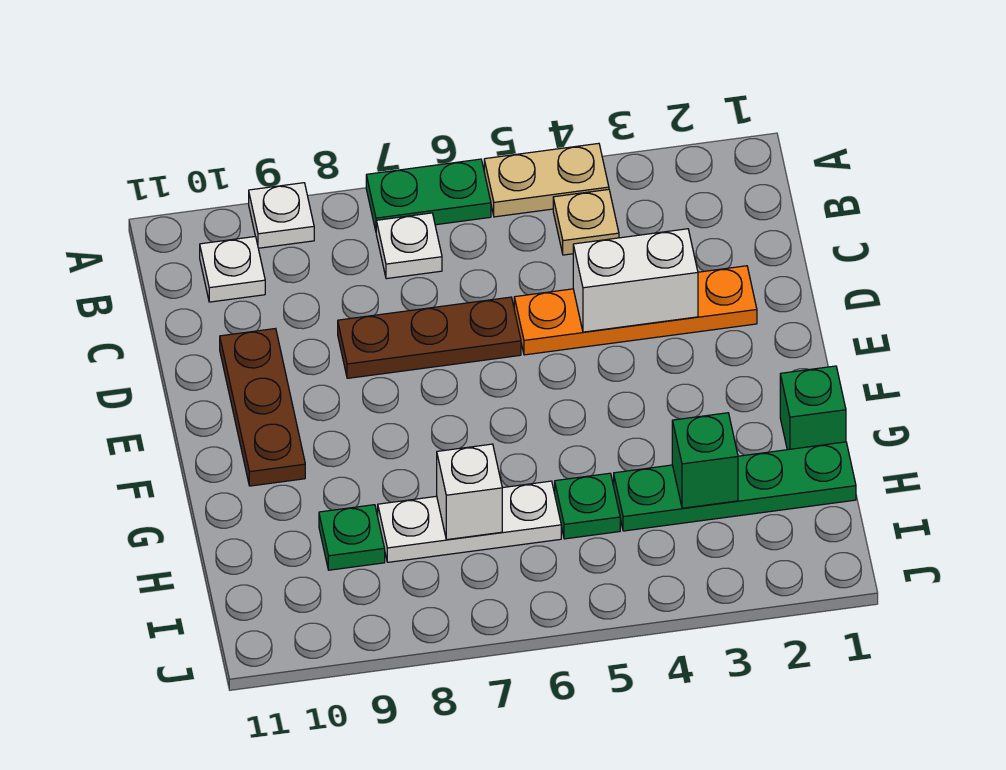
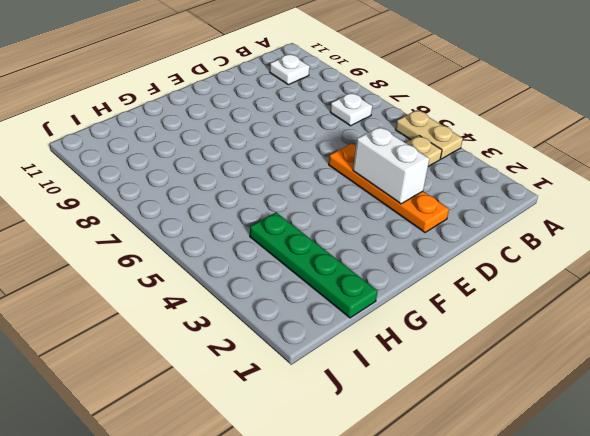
none -> green 1x2 plate [366,159,491,231]
none -> white 1x1 plate [249,183,314,248]
none -> brown 1x3 plate [338,297,521,378]

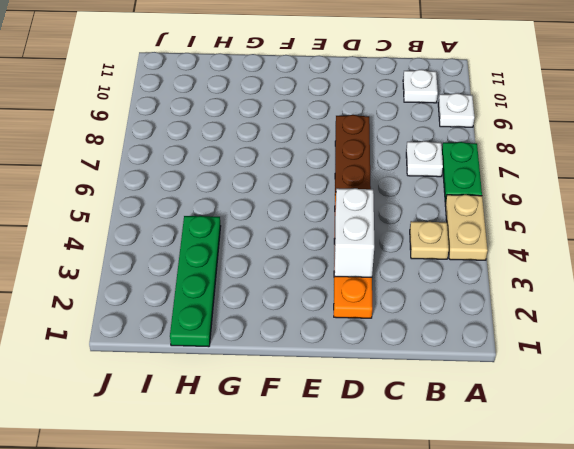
none -> brown 1x3 plate [220,328,305,486]
none -> green 1x1 brick [780,366,846,450]
none -> green 1x1 plate [555,473,620,539]

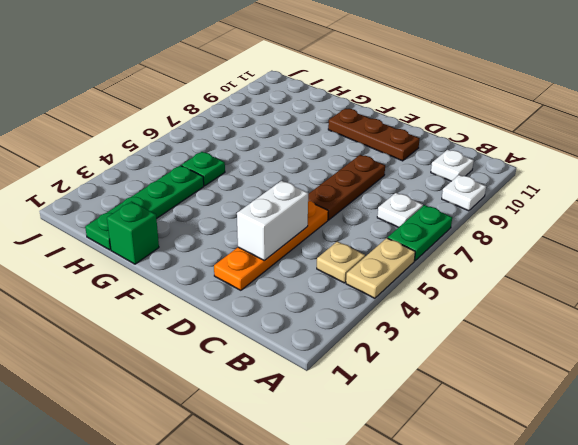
none -> white 1x3 plate [378,481,561,562]
none -> green 1x1 plate [319,505,385,570]
none -> green 1x1 brick [672,413,738,508]

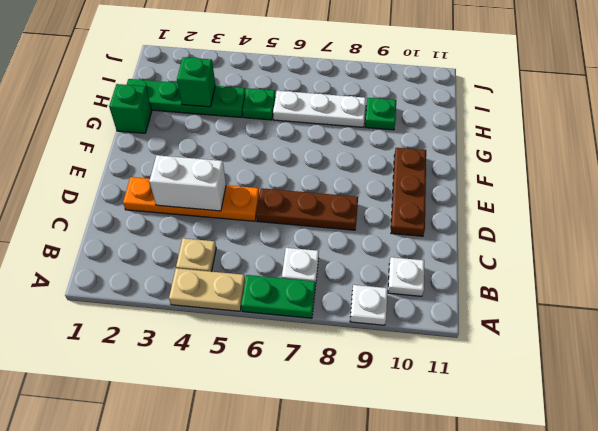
none -> white 1x1 brick [437,444,502,540]

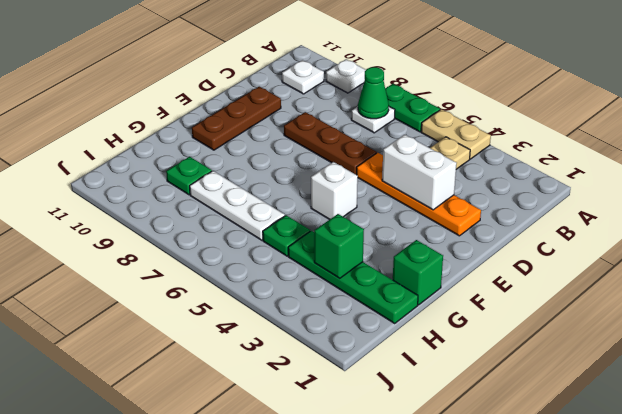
green 1x1 cone [358,67,389,119] -> none
white 1x1 brick [311,162,358,220] -> white 1x1 brick moved to [437,444,502,540]

